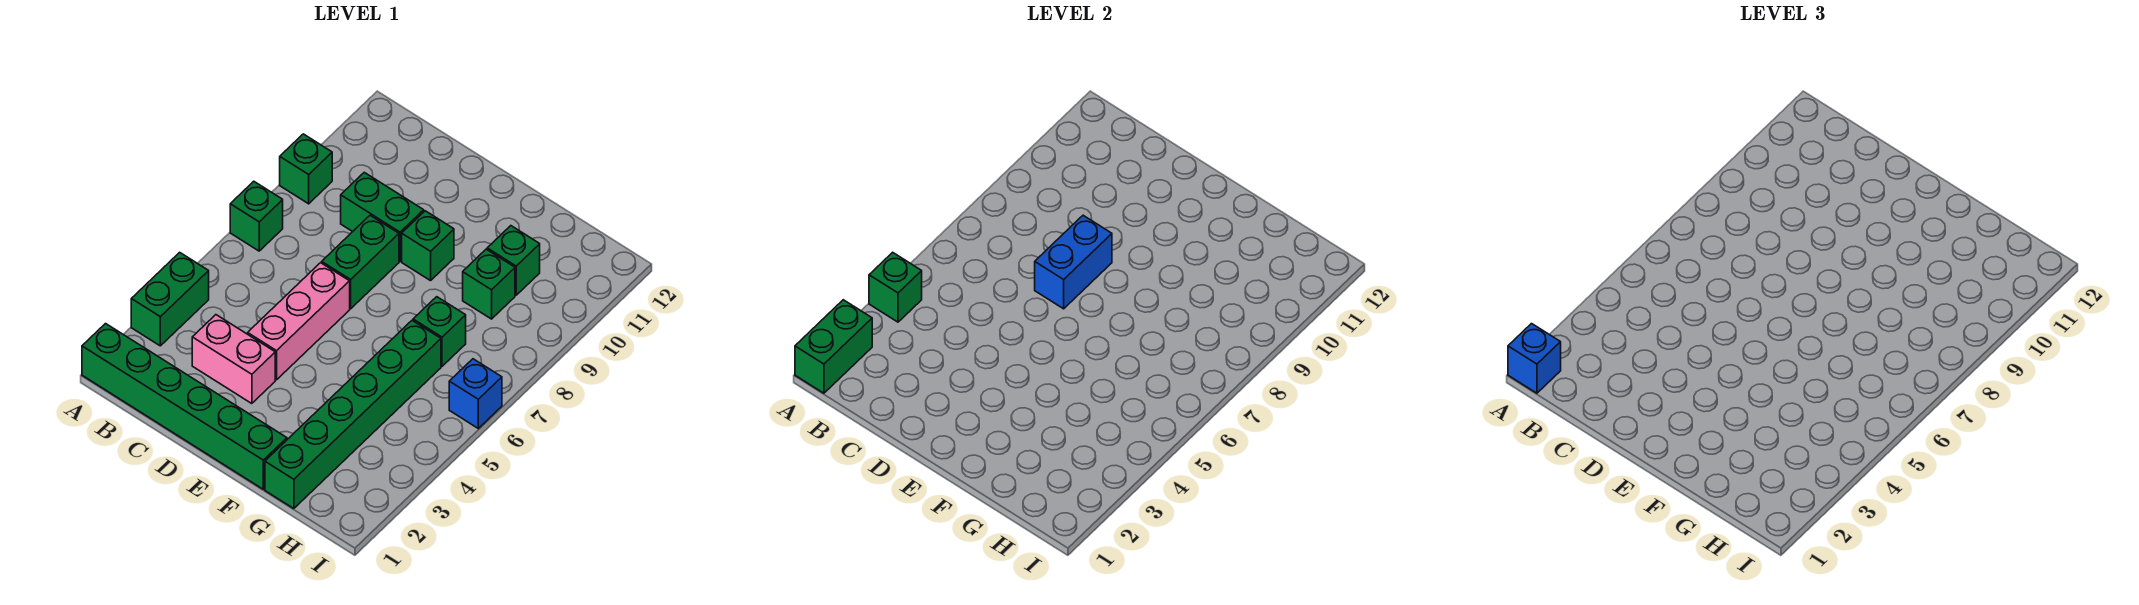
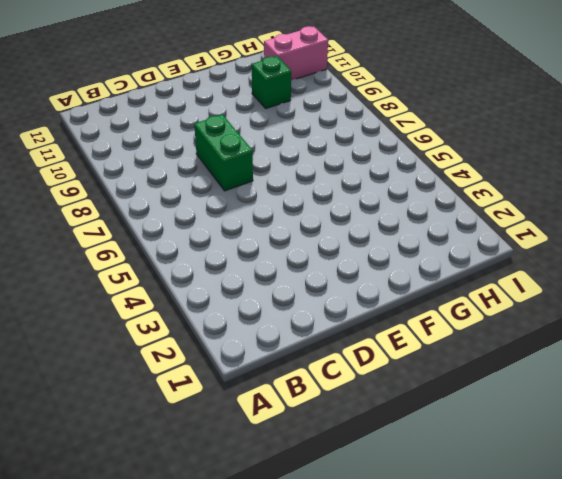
pink 1x2 brick [264,26,328,80] -> pink 1x2 brick moved to [192,315,275,404]
none -> green 1x6 brick [82,324,287,489]
none -> green 1x2 brick [131,252,209,346]
none -> green 1x1 brick [230,181,283,251]

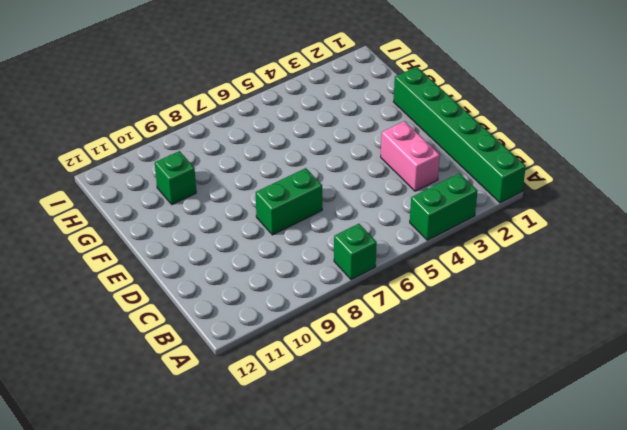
none -> green 1x1 brick [280,134,332,204]
none -> green 1x2 brick [341,172,424,261]
none -> pink 1x3 brick [248,263,350,380]

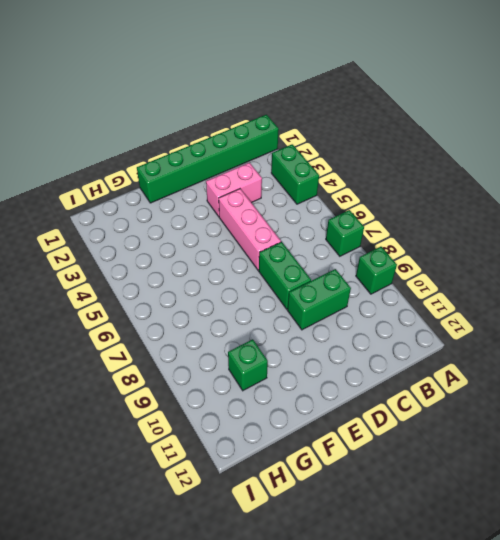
none -> green 1x1 brick [402,211,454,281]
none -> green 1x6 brick [265,321,441,509]
none -> green 1x1 brick [413,297,466,366]

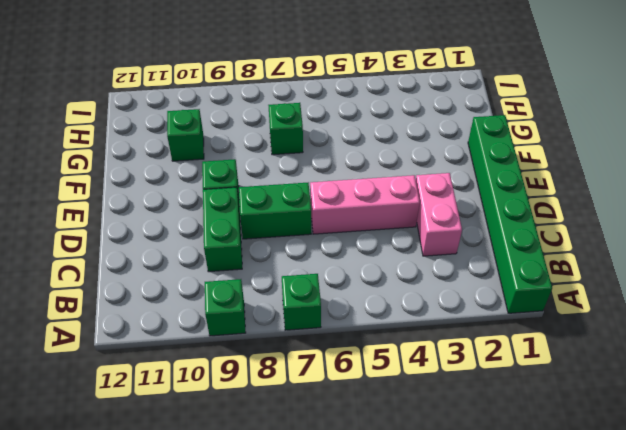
none -> green 1x2 brick [131,252,209,346]
none -> green 1x6 brick [265,321,441,509]
none -> green 1x1 brick [463,249,515,319]

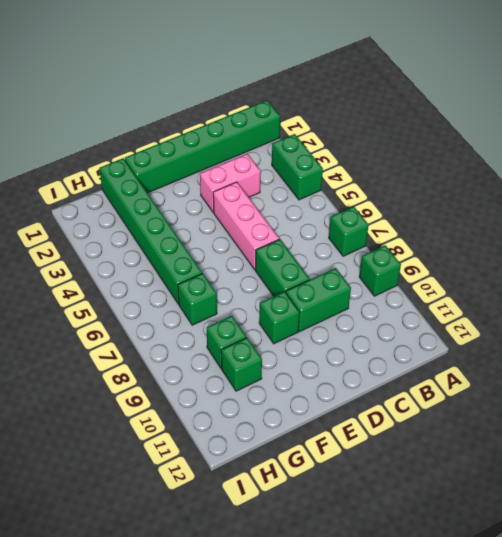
none -> blue 1x1 brick [449,359,502,428]
none -> green 1x2 brick [795,300,872,393]
none -> green 1x1 brick [869,252,922,322]

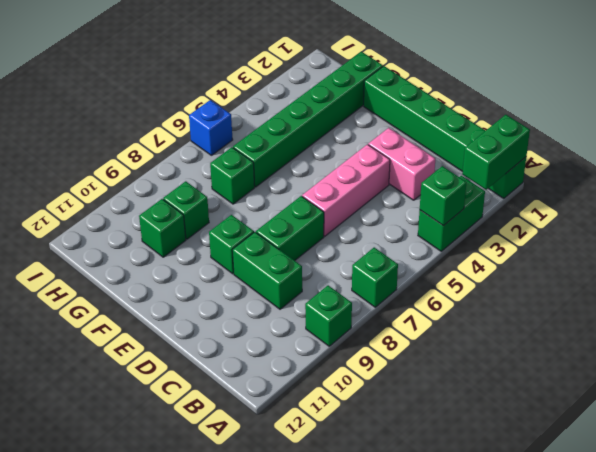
none -> blue 1x2 brick [1035,215,1112,309]
none -> blue 1x1 brick [1508,324,1561,393]

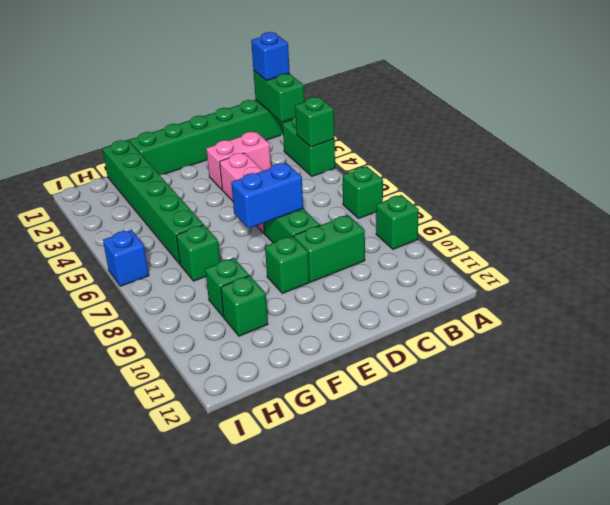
blue 1x2 brick [231,163,303,228] -> blue 1x2 brick turned to [1035,215,1112,309]

